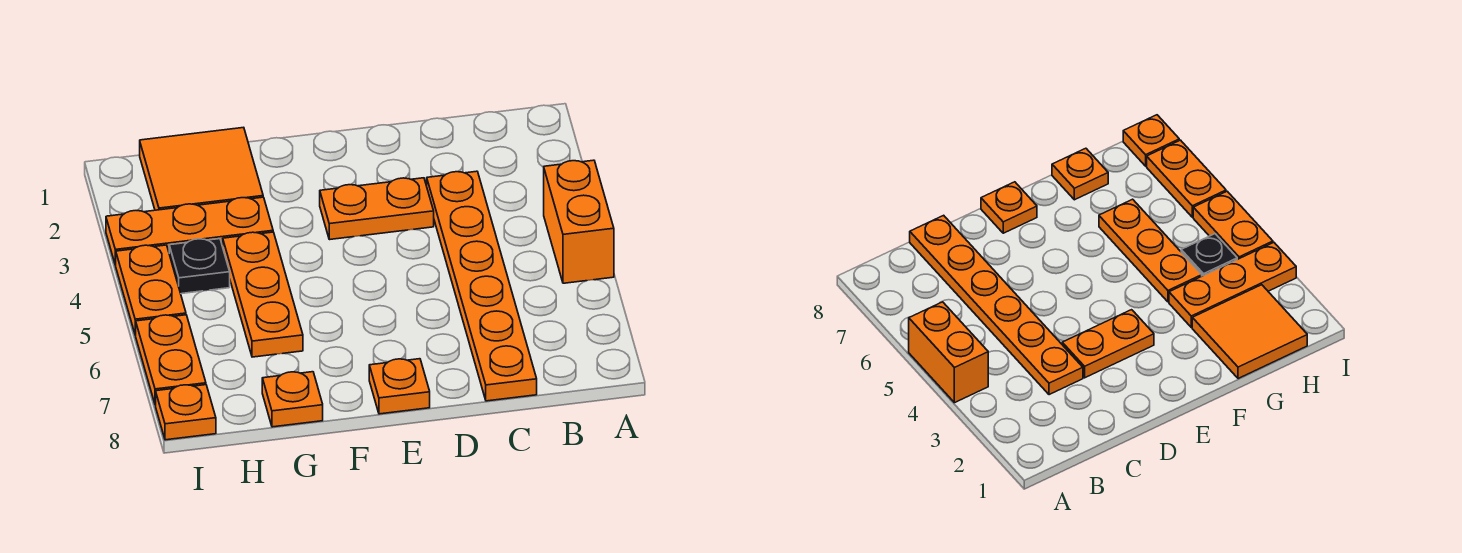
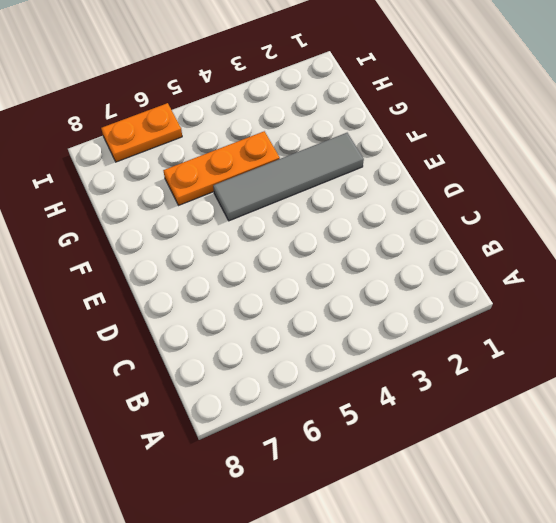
grey 1x4 tile [213,133,364,221] -> none
none -> orange 1x2 brick [544,160,614,283]
none -> orange 1x6 plate [427,171,537,401]
none -> orange 1x2 plate [320,178,434,240]

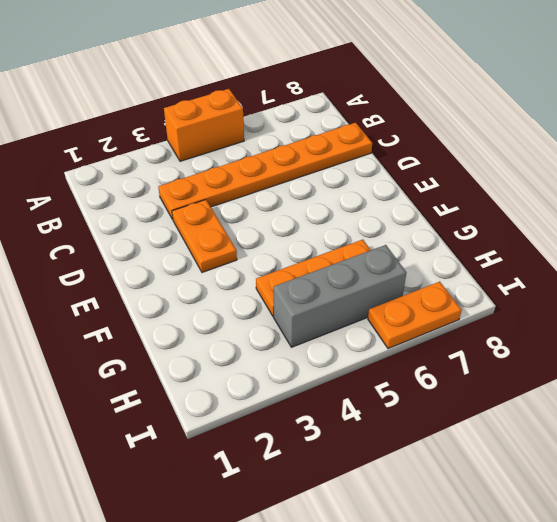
grey 1x3 brick [274,245,406,347] -> black 1x1 plate [169,239,230,294]
none -> orange 1x1 plate [369,359,430,414]
none -> orange 2x2 tile [140,127,263,210]
none -> orange 1x3 plate [106,197,273,265]

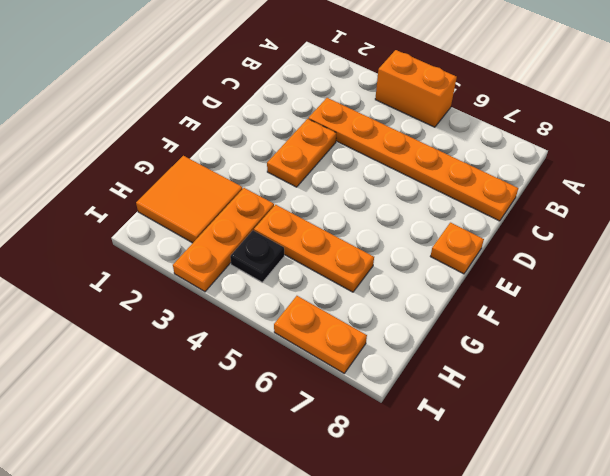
none -> orange 1x1 plate [262,372,323,427]
none -> orange 1x2 plate [116,245,186,335]
none -> orange 1x1 plate [156,385,216,440]

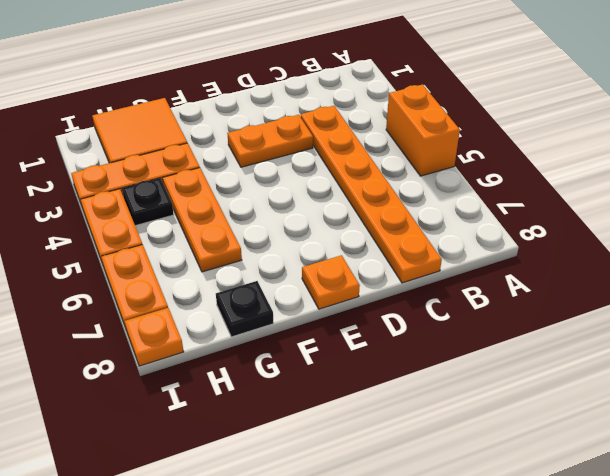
black 1x1 plate [216,281,273,337] -> orange 1x1 plate [262,372,323,427]

